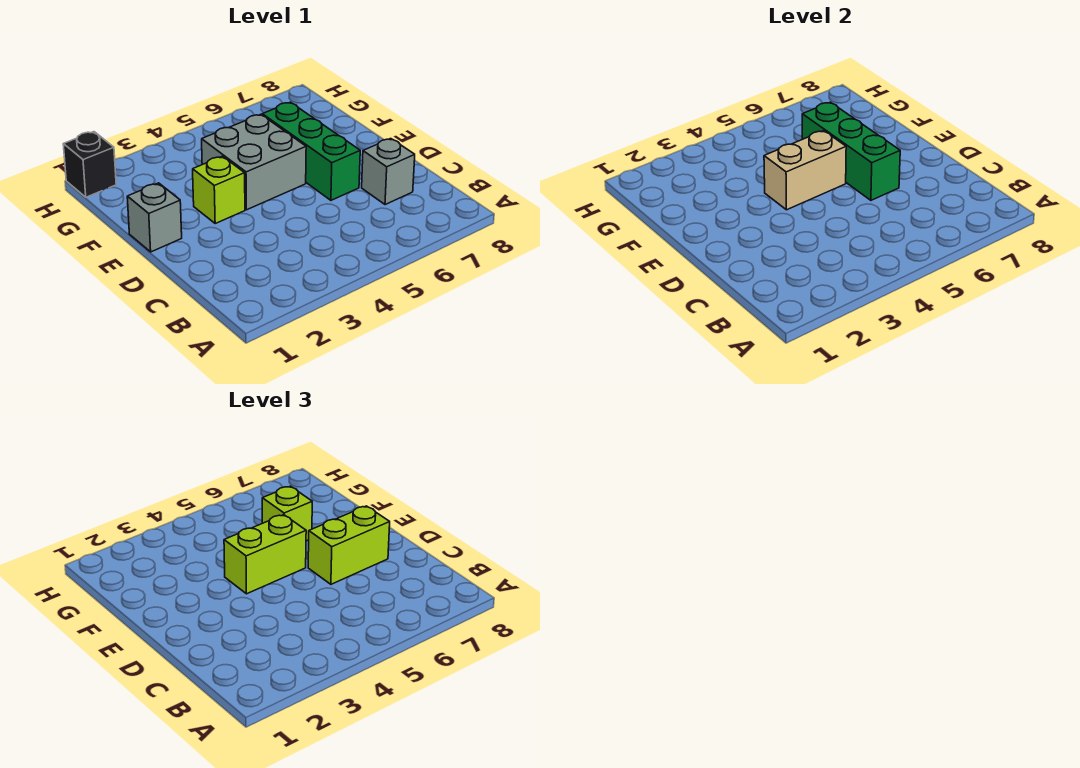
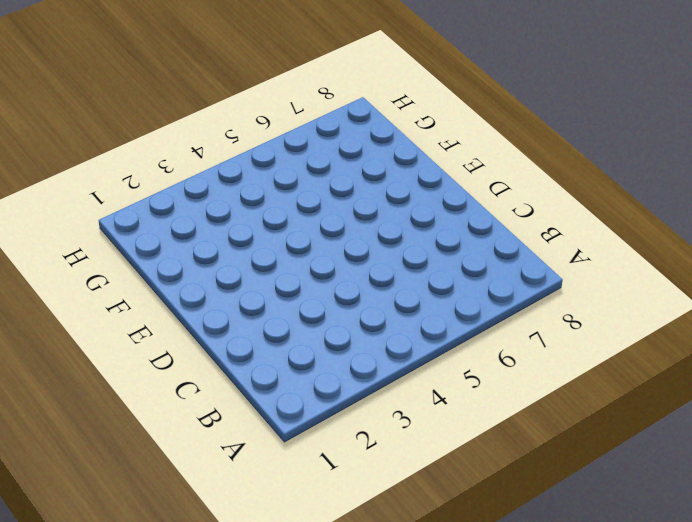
none -> grey 1x1 brick [362,139,415,205]
none -> green 1x3 brick [262,102,360,200]

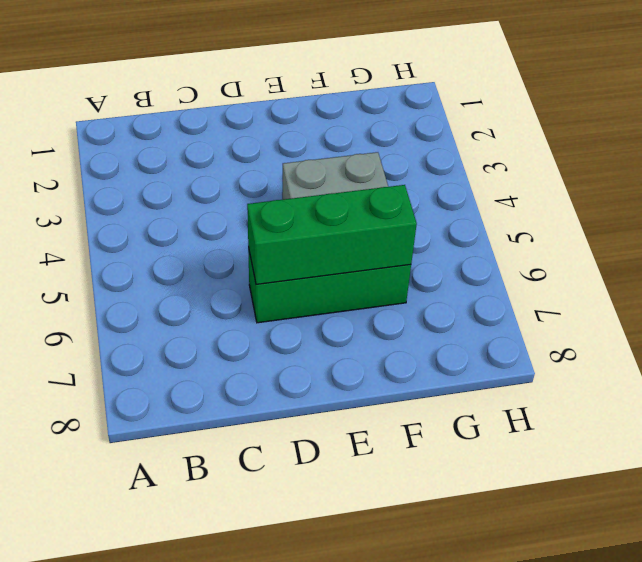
none -> grey 1x1 brick [362,139,415,205]
none -> grey 1x1 brick [127,183,182,252]

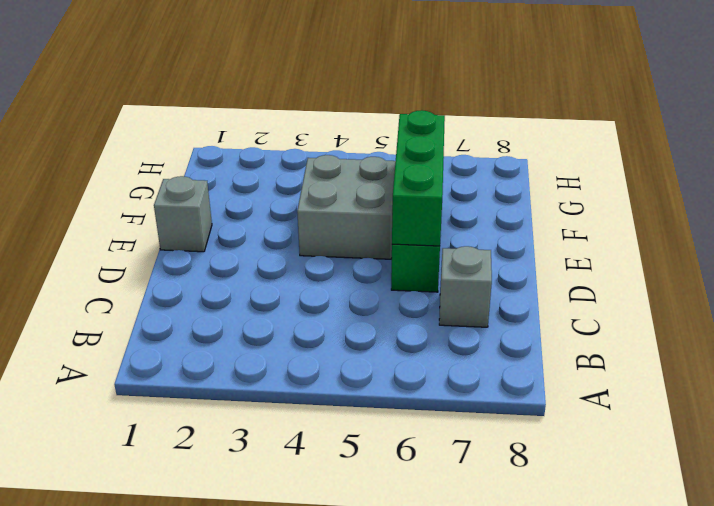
none -> lime 1x1 brick [193,156,245,223]
none -> black 1x1 brick [63,132,116,197]

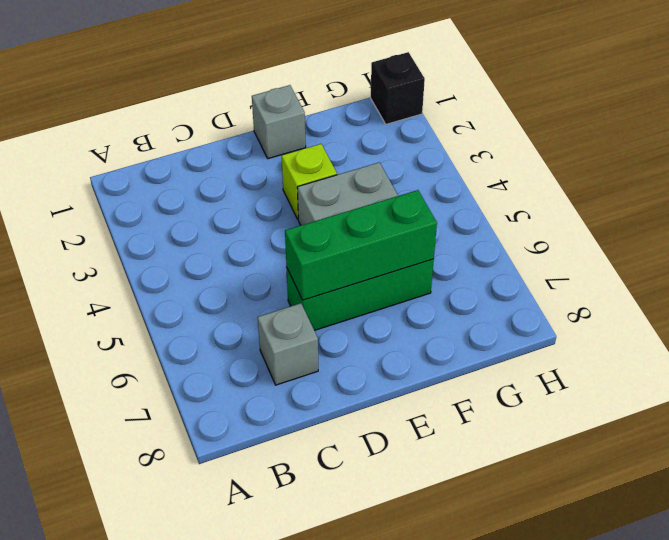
none -> tan 1x2 brick [764,131,846,210]
none -> lime 1x2 brick [308,506,390,584]

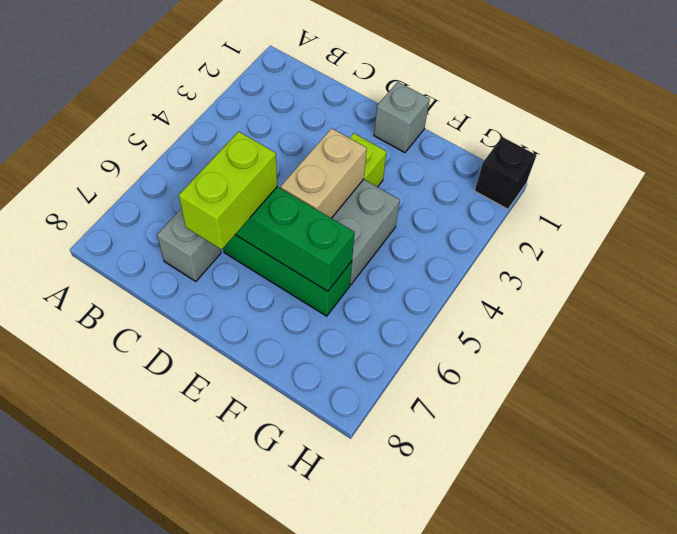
none -> lime 1x2 brick [224,515,306,594]
none -> lime 1x1 brick [262,486,312,541]

